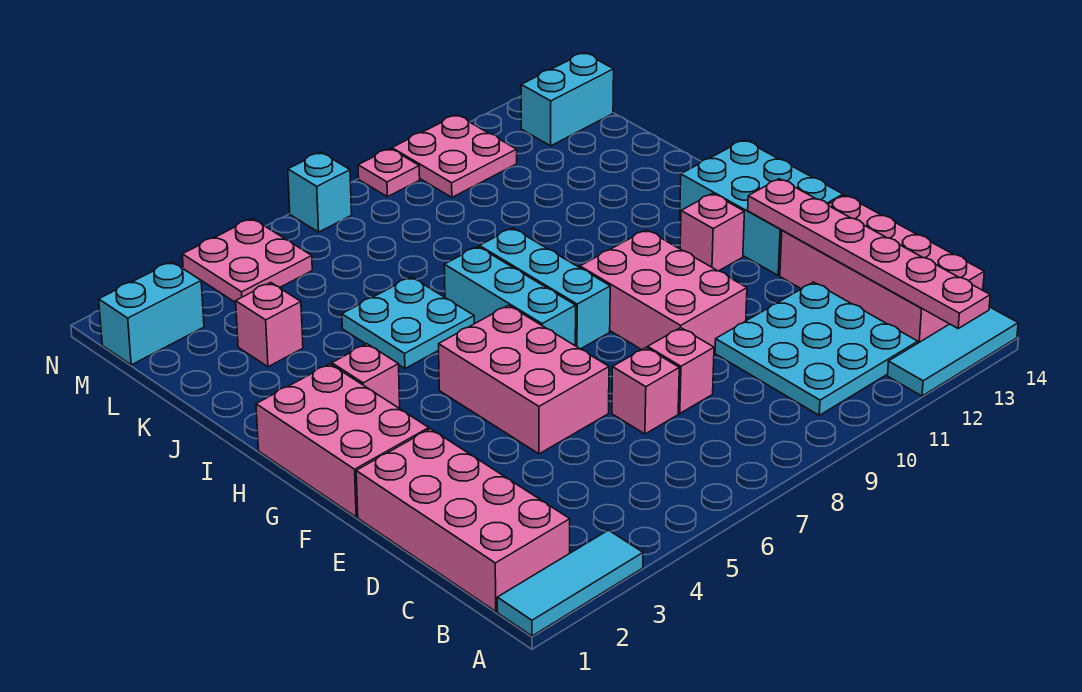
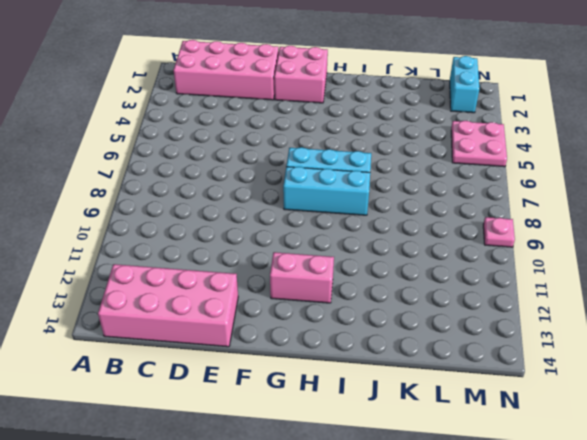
pink 2x2 brick [274,46,328,103] -> pink 2x3 brick [256,364,429,517]
pink 1x2 brick [270,252,334,303] -> pink 1x1 brick [680,193,744,271]
none -> cyan 1x3 tile [497,530,643,636]
none -> cyan 1x3 tile [888,307,1018,396]
none -> cyan 3x3 plate [715,282,918,415]

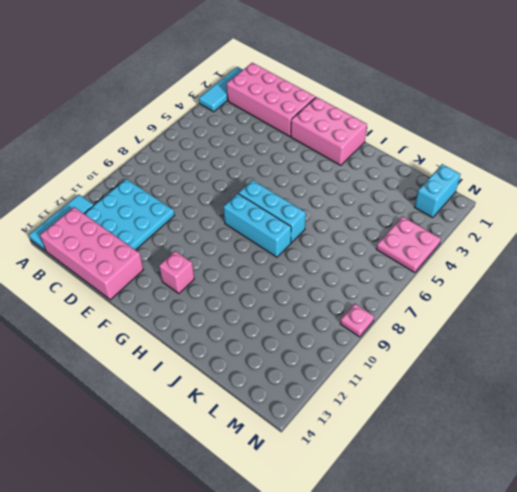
none -> pink 1x1 brick [612,348,679,434]
none -> pink 1x1 brick [648,328,714,413]
none -> pink 2x3 brick [439,305,609,454]

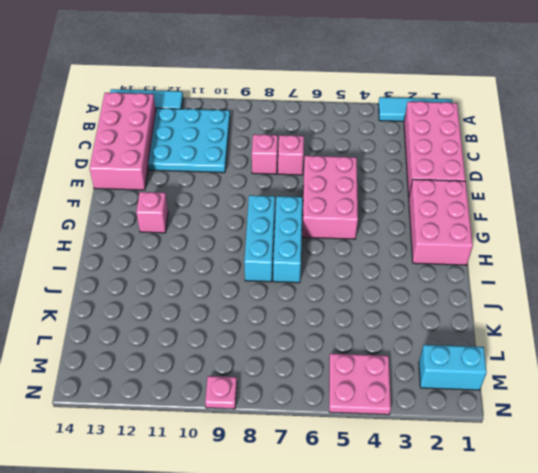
none -> pink 2x3 brick [580,230,747,352]
none -> cyan 2x3 brick [680,140,843,275]
none -> pink 1x1 brick [332,344,400,409]

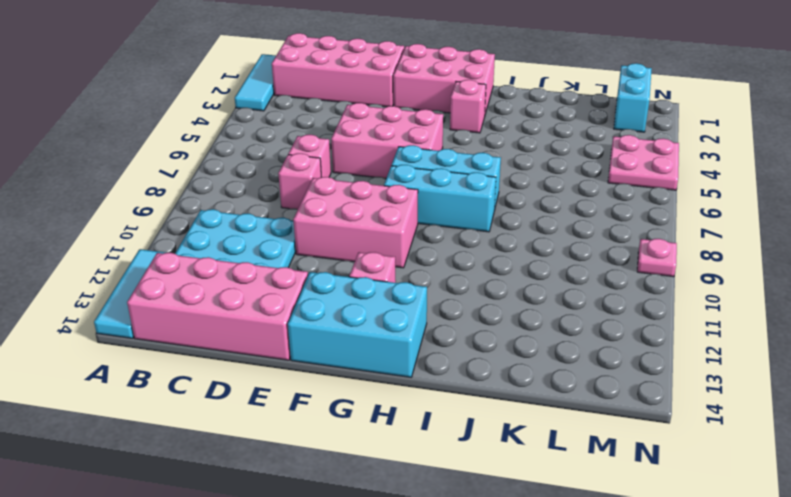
none -> cyan 2x2 plate [342,277,474,369]
none -> pink 1x1 brick [236,283,303,367]
none -> pink 2x2 plate [392,115,517,197]

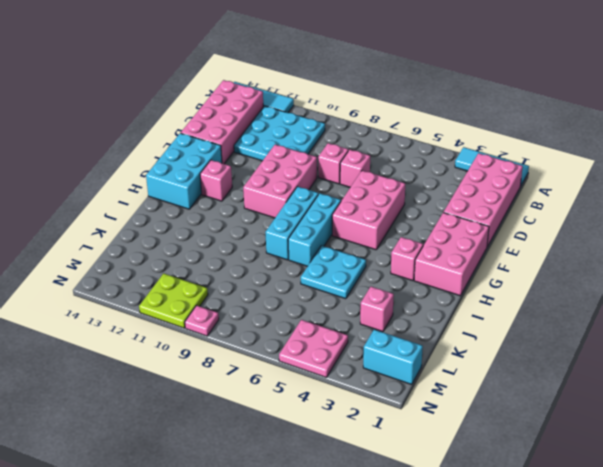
lime 2x2 plate [139,273,208,328] -> pink 2x2 plate [392,115,517,197]
none -> cyan 1x2 brick [521,53,614,146]
none -> cyan 1x1 brick [288,153,352,232]
none -> pink 1x6 plate [748,179,990,328]

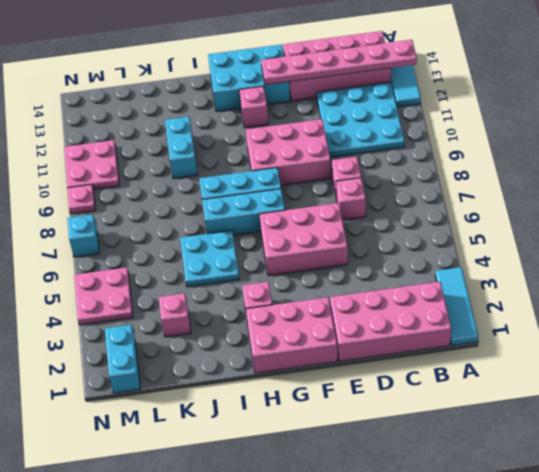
cyan 1x2 brick [165,117,197,179] -> cyan 1x2 brick moved to [521,53,614,146]

